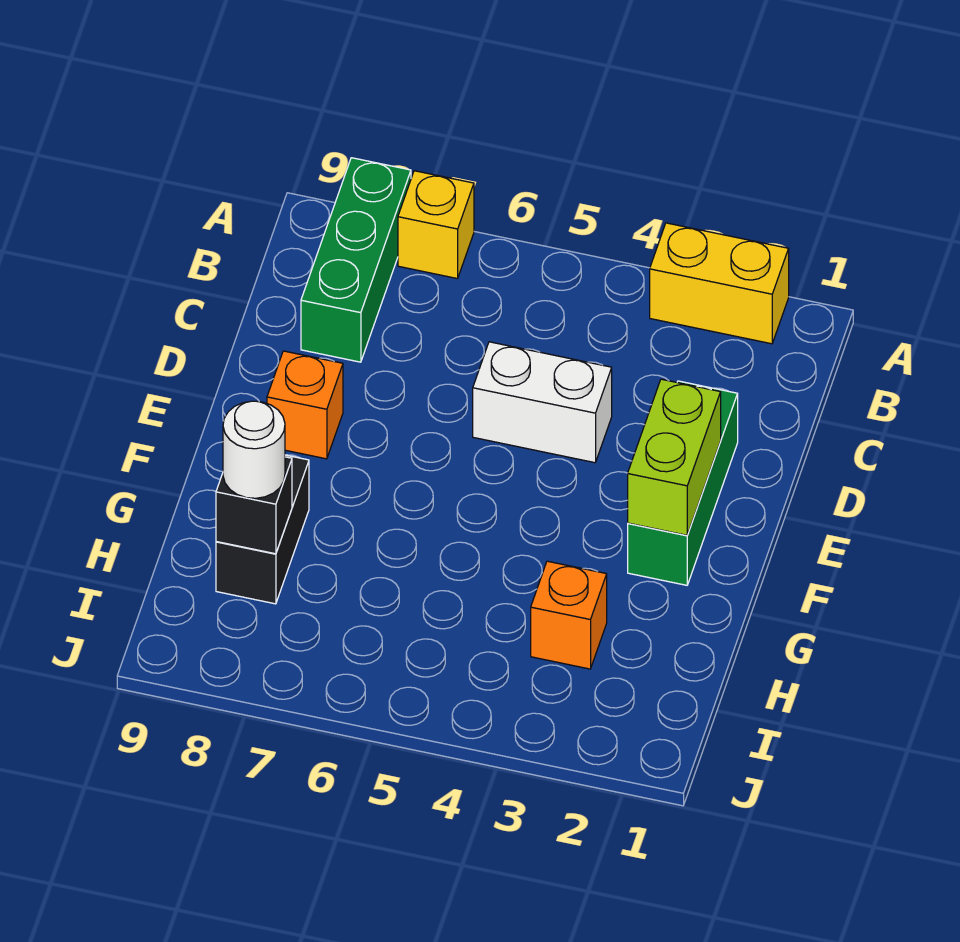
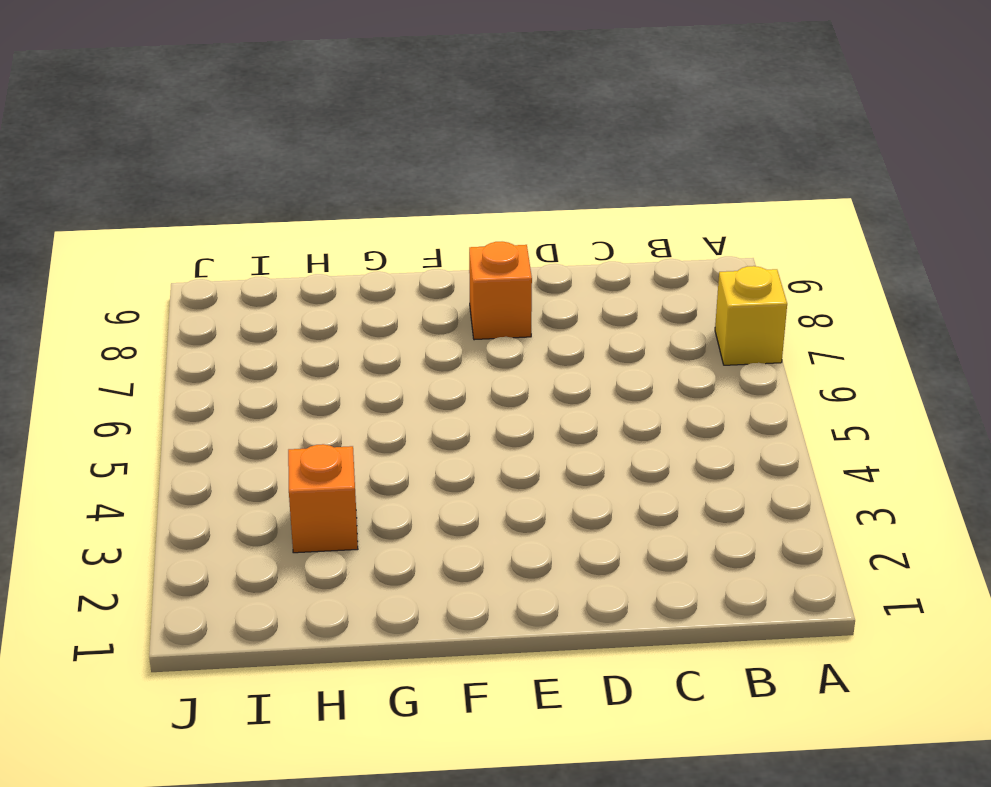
none -> yellow 1x2 brick [650,223,789,344]
none -> green 1x3 brick [301,158,411,362]

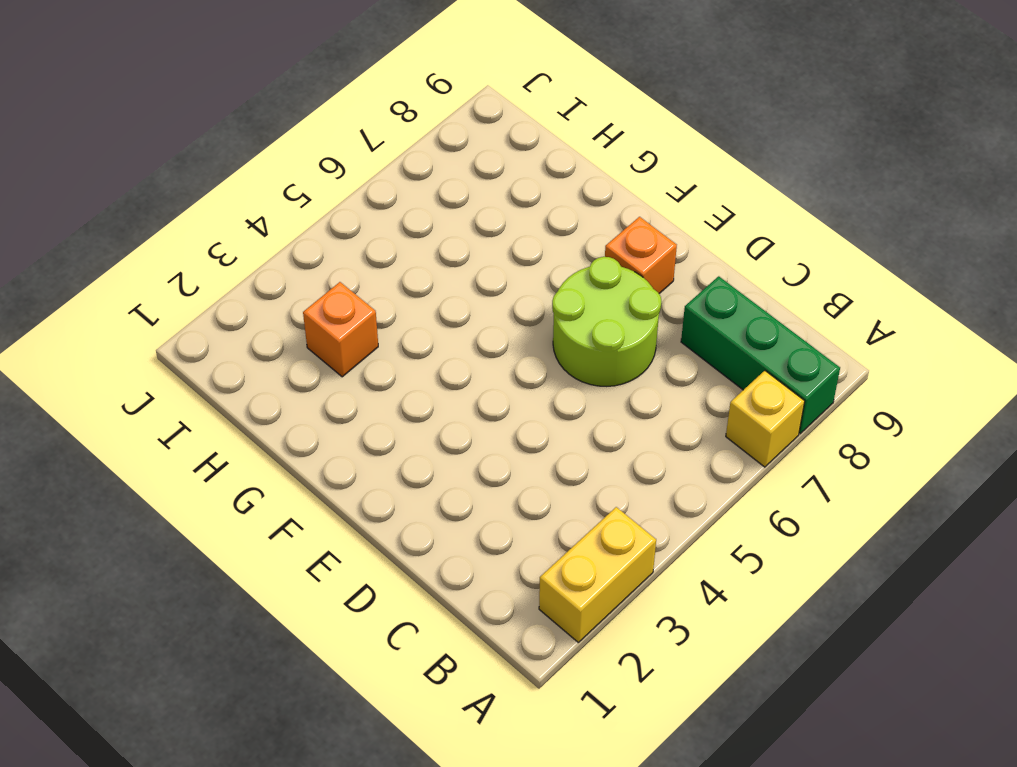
lime 2x2 round brick [552,257,661,386] -> none
none -> green 1x3 brick [628,381,738,585]
none -> white 1x2 brick [473,342,612,463]

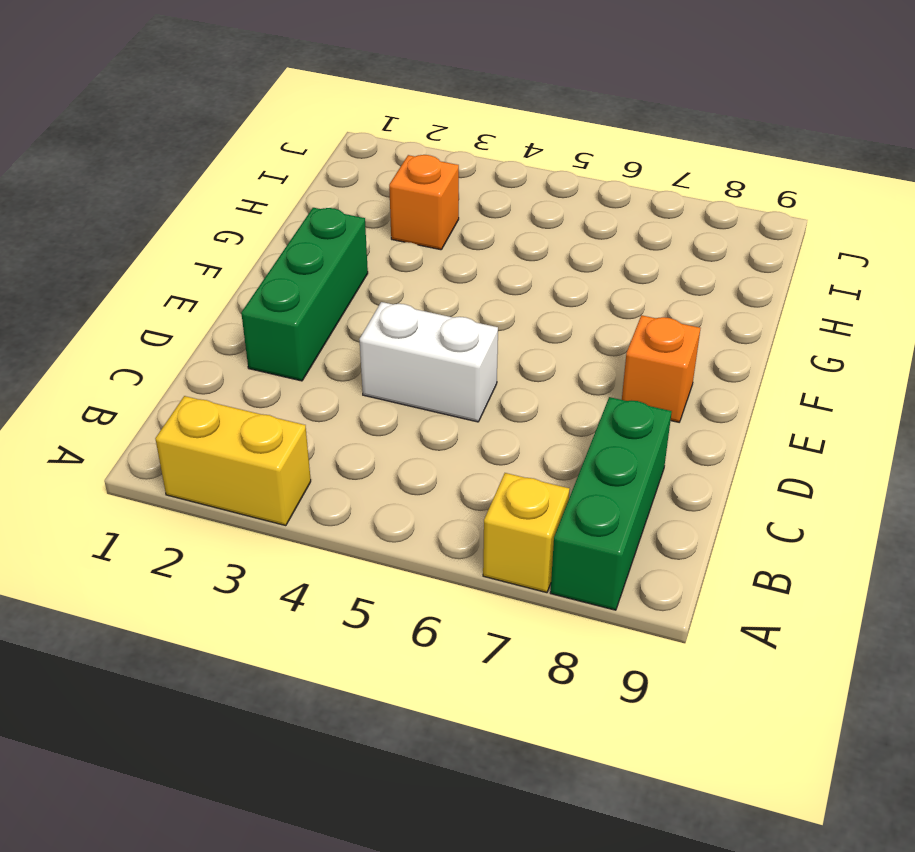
none -> black 1x2 brick [216,455,309,604]
none -> lime 1x2 brick [628,379,721,535]

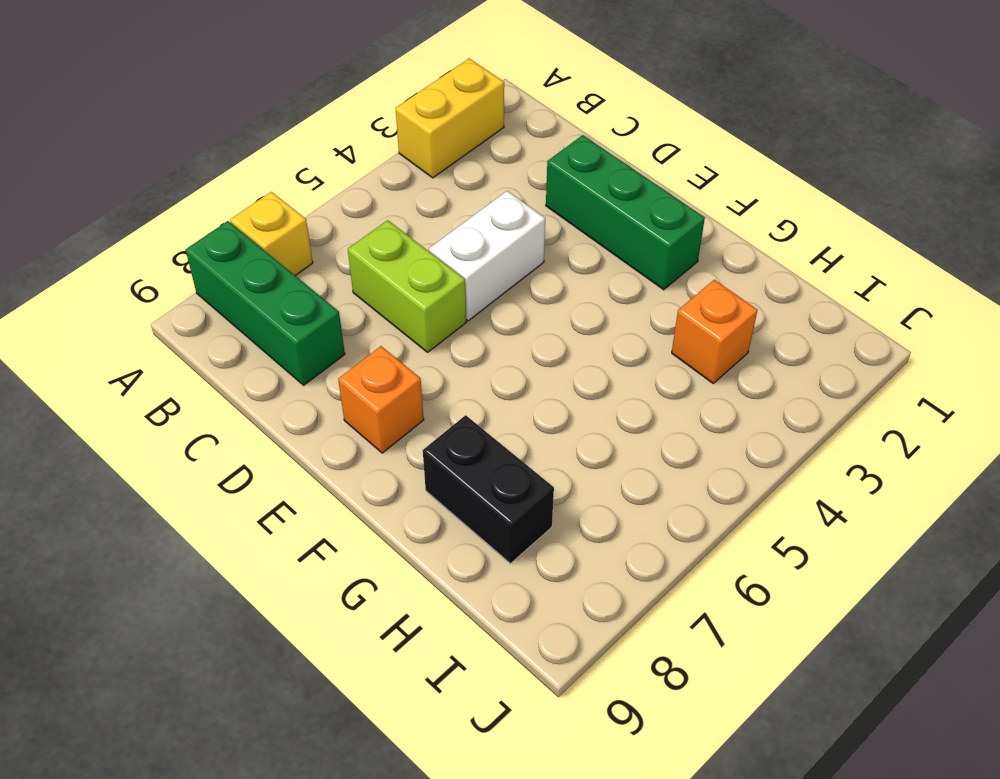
lime 1x2 brick [348,220,466,352] -> lime 1x2 brick moved to [628,379,721,535]
none -> black 1x1 brick [216,457,292,554]
none -> white 1x1 round brick [223,401,285,498]

